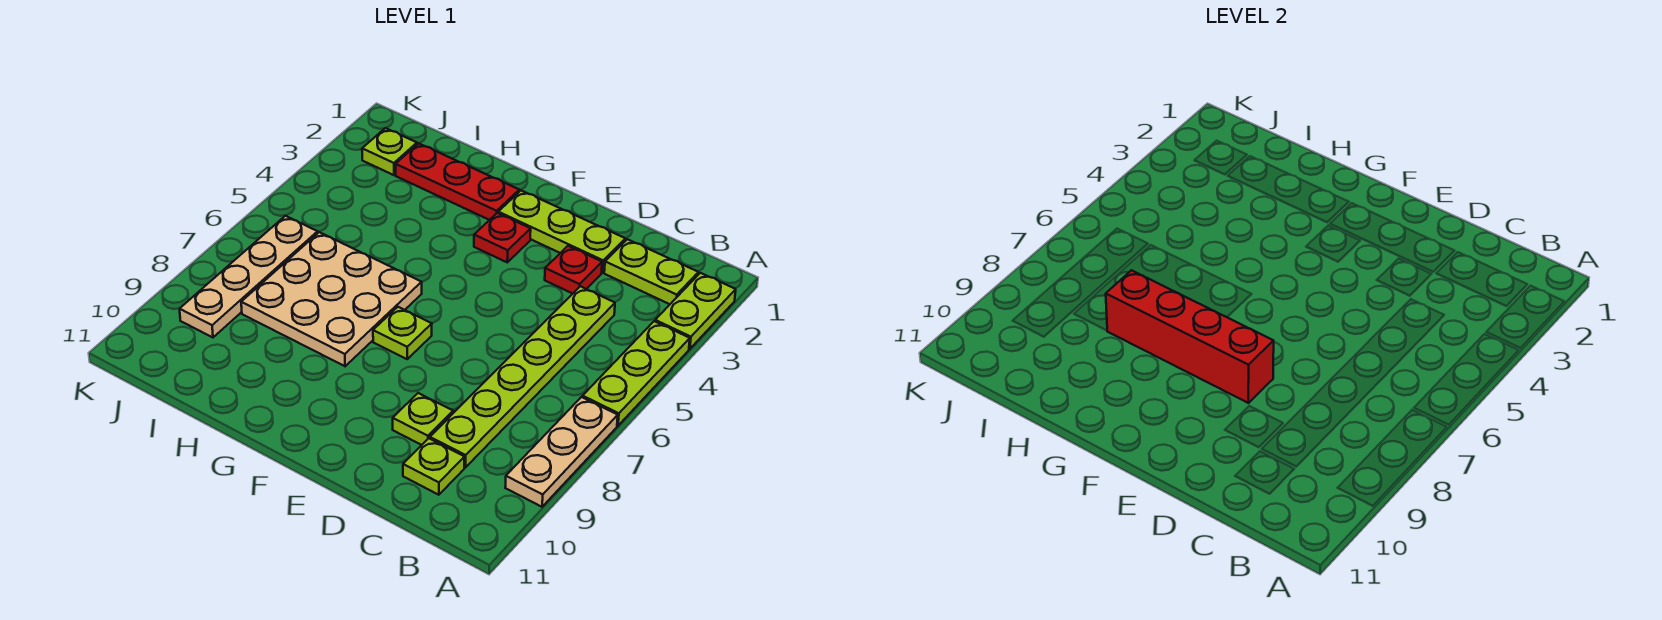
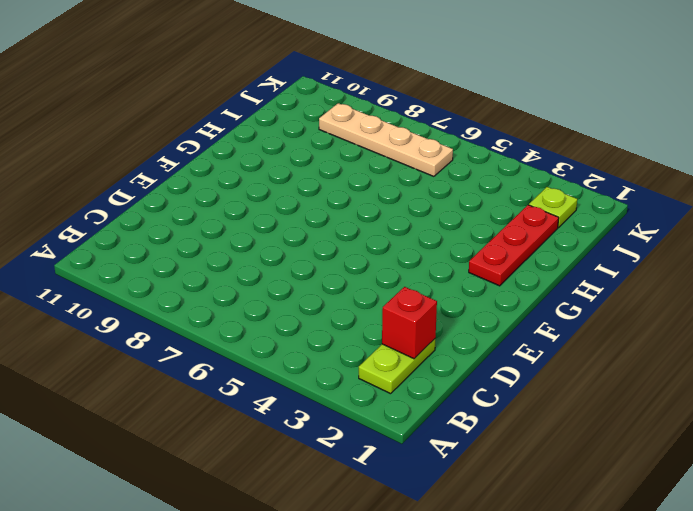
red 1x1 brick [382,287,437,359] -> none
none -> lime 1x2 plate [655,273,736,349]
none -> lime 1x3 plate [583,321,690,426]
none -> tan 1x3 plate [505,397,618,507]

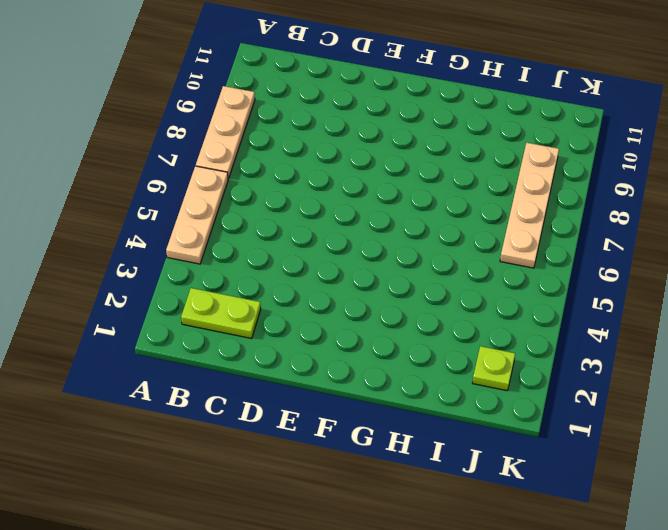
tan 1x3 plate [166,166,228,264] -> lime 1x3 plate [583,321,690,426]
none -> lime 1x2 plate [655,273,736,349]
none -> lime 1x6 plate [430,286,615,467]
none -> lime 1x1 plate [403,438,464,495]

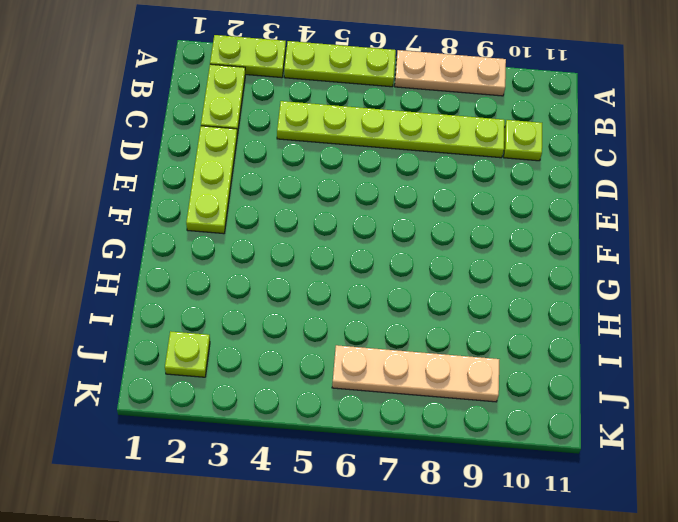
none -> red 1x1 plate [545,246,602,294]
none -> lime 1x1 plate [393,393,453,445]
none -> red 1x1 plate [474,213,531,262]

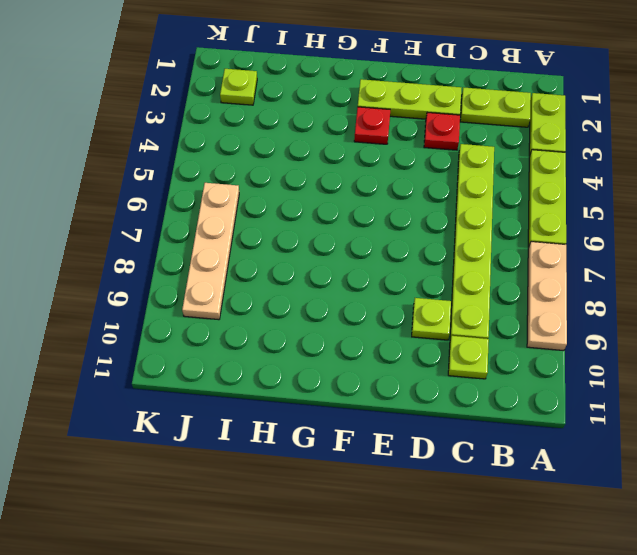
none -> lime 1x1 plate [373,307,432,359]
none -> red 1x3 plate [396,143,519,220]
none -> tan 3x3 plate [241,232,422,366]

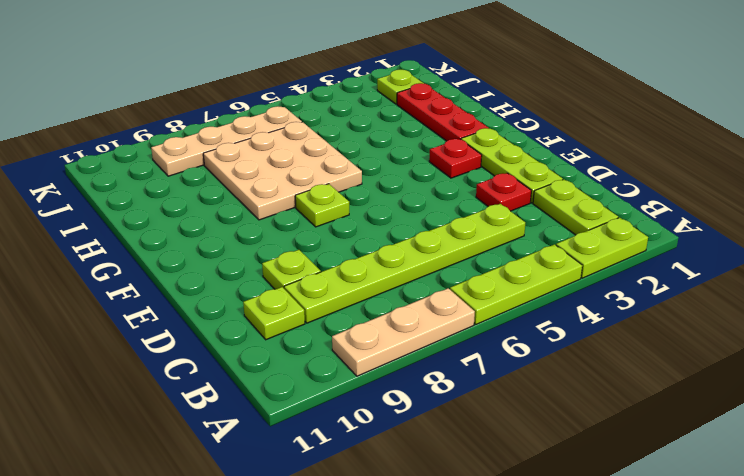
none -> red 1x4 brick [1106,270,1274,403]

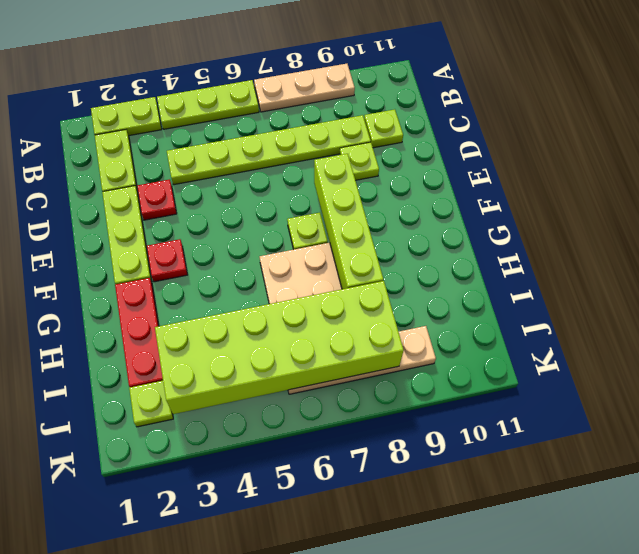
lime 1x4 brick [314,154,383,289] -> red 1x4 brick [1106,270,1274,403]
lime 2x6 brick [155,281,404,414] -> none

